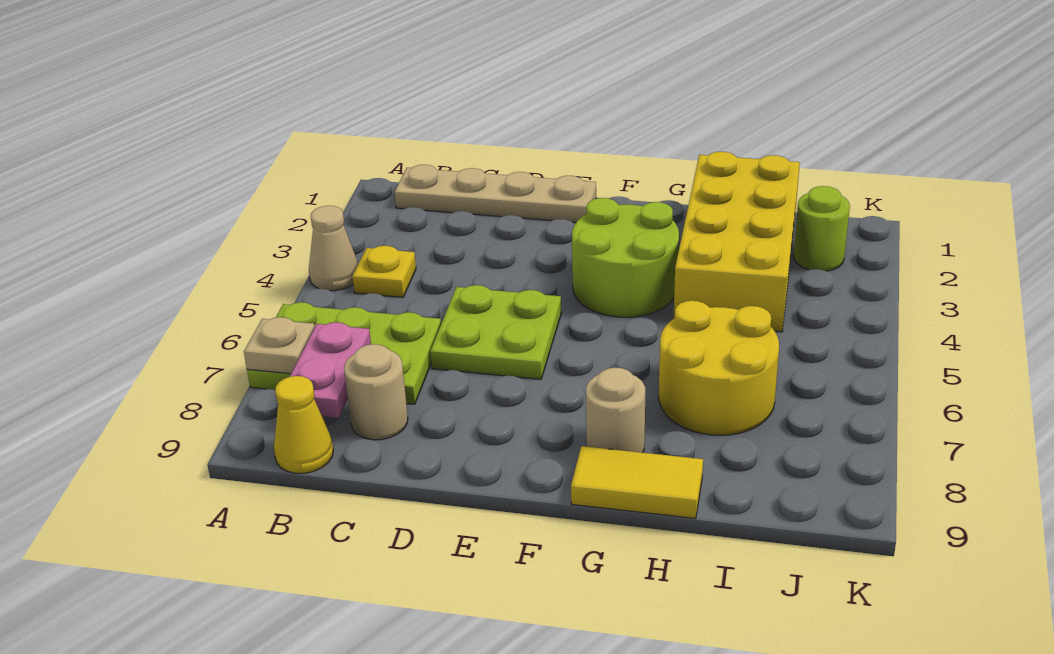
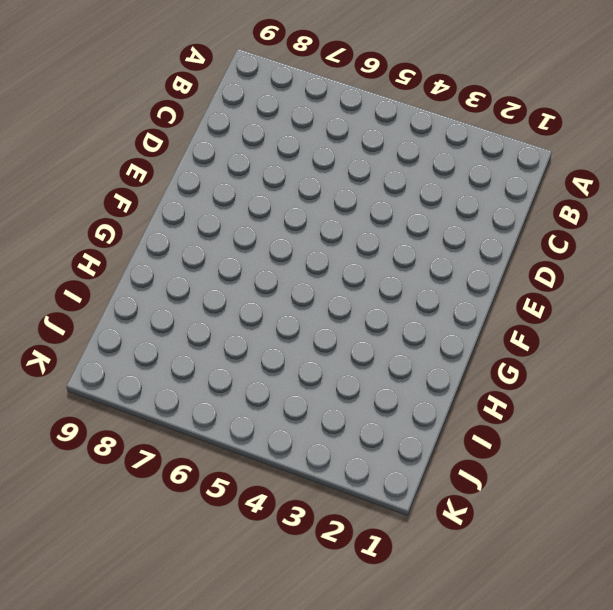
none -> tan 1x1 cone [309,206,358,291]
none -> lime 2x3 plate [247,302,441,404]
none -> tan 1x4 plate [394,165,596,223]

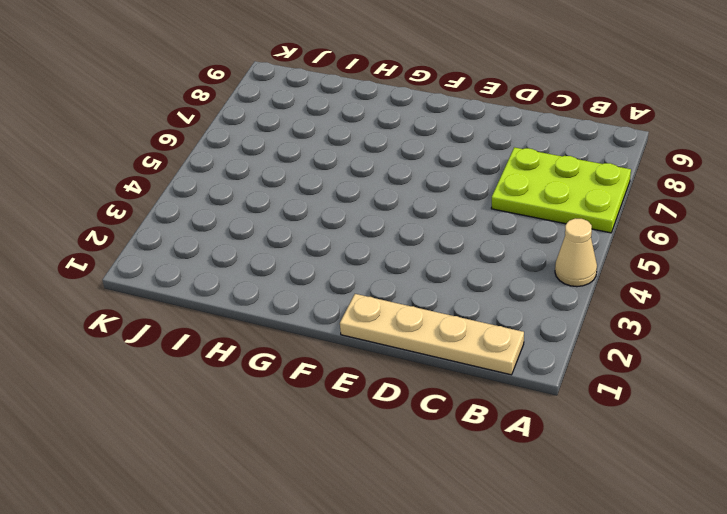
none -> yellow 1x1 plate [352,246,416,297]
none -> yellow 1x1 cone [274,376,333,473]
none -> tan 1x1 round brick [344,344,408,440]

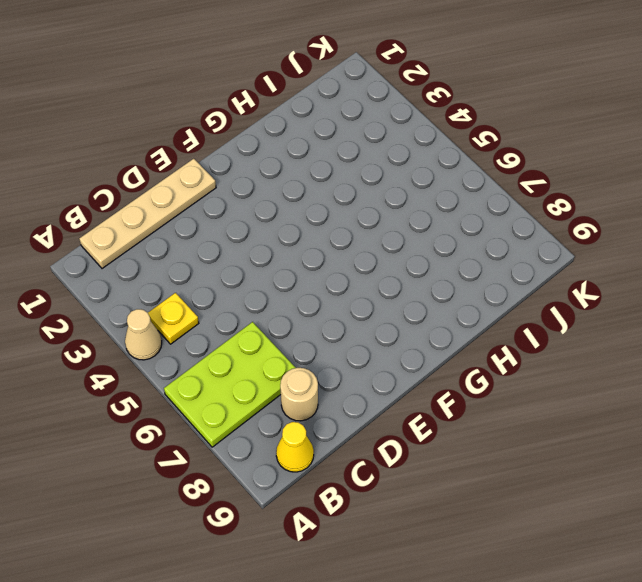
none -> lime 2x2 plate [430,285,561,379]
none -> lime 2x2 round brick [572,198,679,317]
none -> tan 1x1 round brick [586,368,645,453]

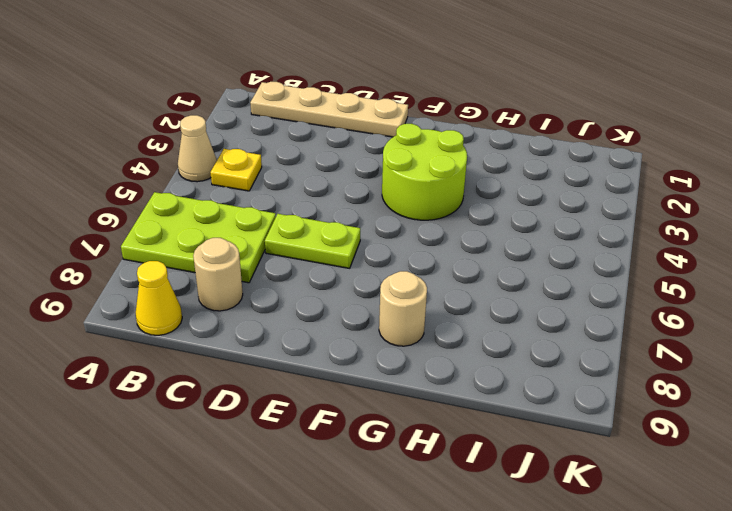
lime 1x2 plate [265,214,360,268] -> lime 2x2 plate [430,285,561,379]
none -> yellow 1x2 tile [571,446,703,518]
none -> yellow 2x4 brick [674,152,800,332]
none -> yellow 2x2 round brick [659,301,779,435]

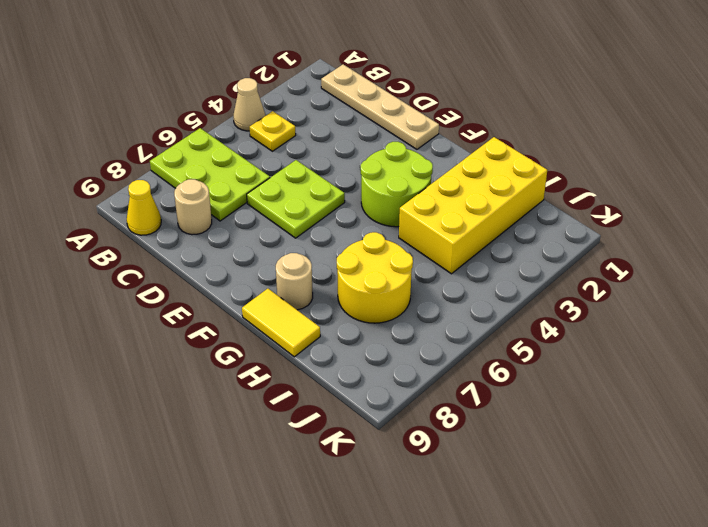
none -> lime 1x1 round brick [793,186,850,271]
none -> tan 1x1 plate [244,317,315,374]
none -> pink 1x2 plate [290,322,371,418]

